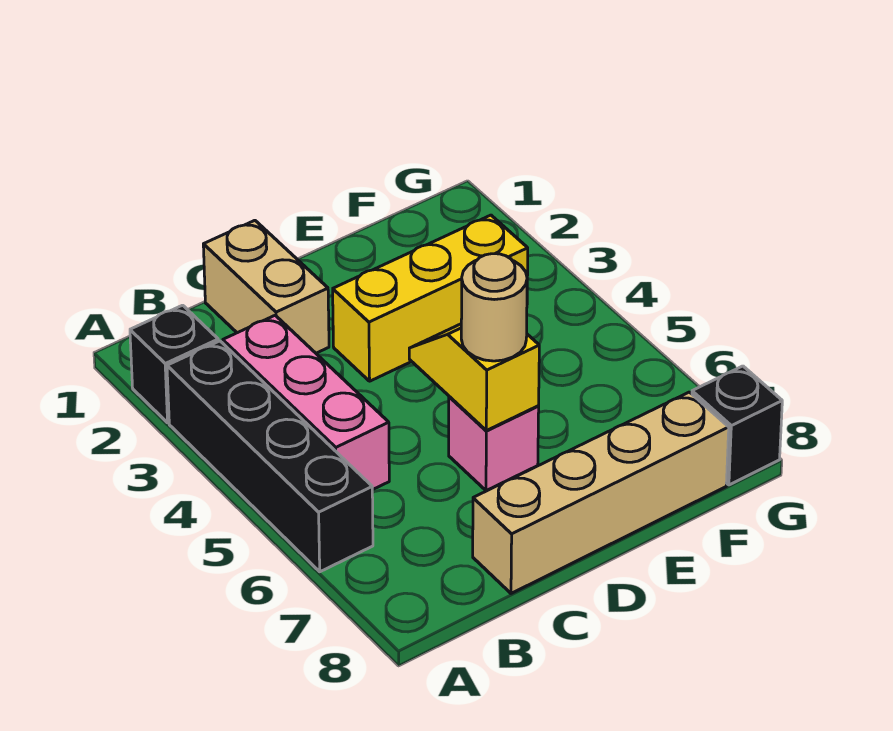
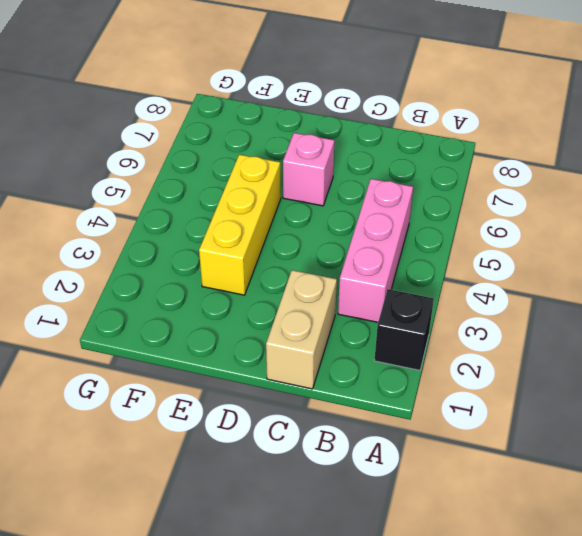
yellow 1x3 brick [199,155,281,295] -> yellow 1x3 brick turned to [333,215,528,381]
none -> black 1x4 brick [167,341,373,572]
none -> tan 1x4 brick [473,392,729,593]

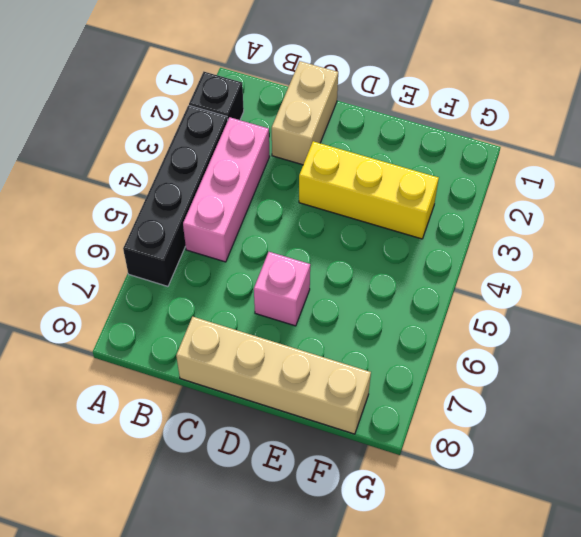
none -> black 1x1 brick [692,366,782,485]
none -> yellow 1x2 slope [409,324,539,431]

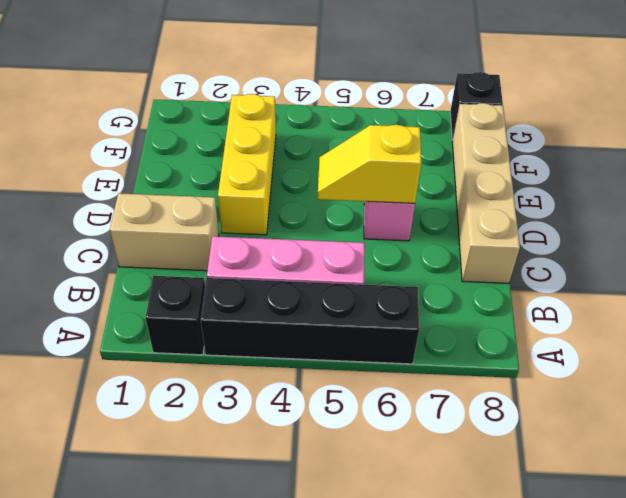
none -> tan 1x1 round brick [461,254,527,361]

